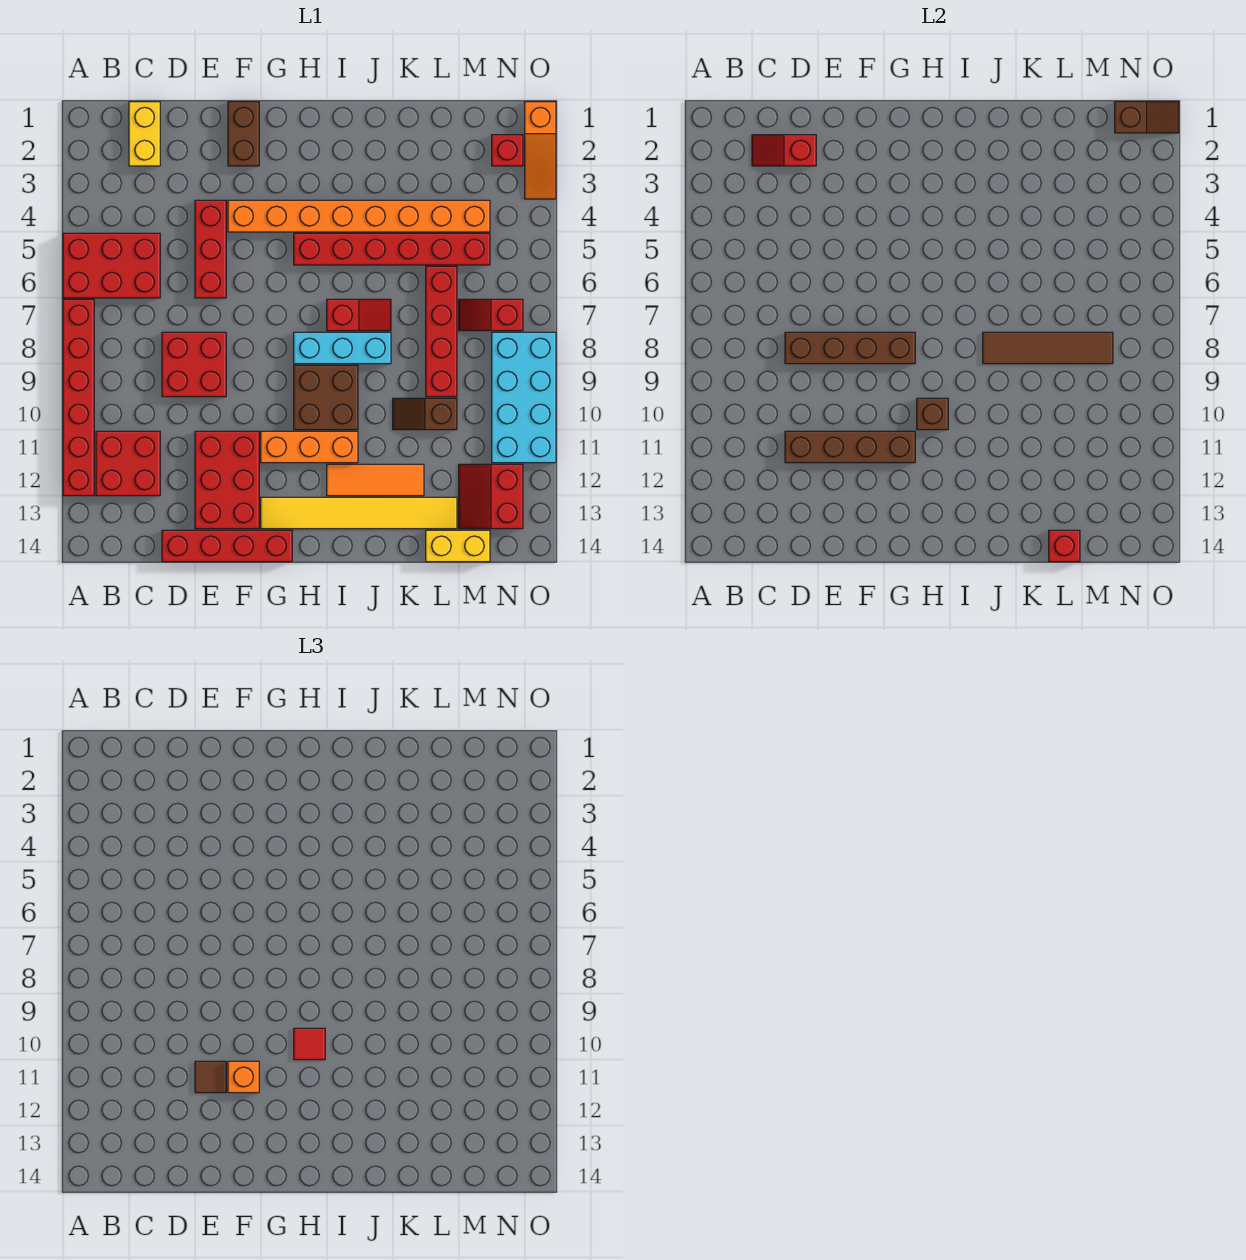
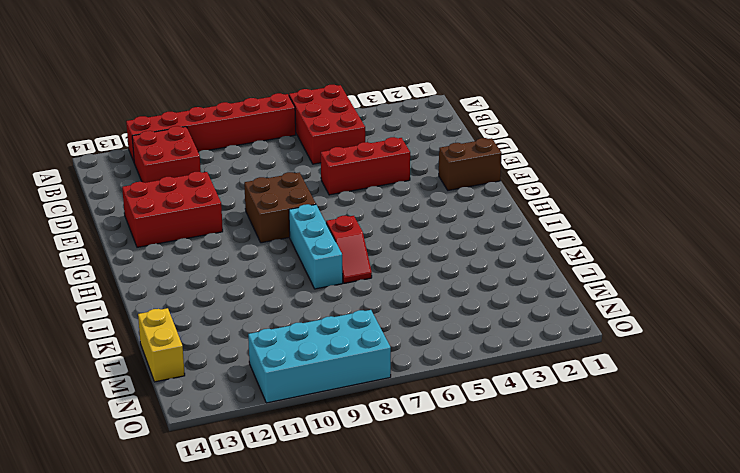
brown 2x2 brick [244,172,316,243] -> brown 2x2 brick moved to [294,365,358,430]
none -> yellow 1x2 brick [129,102,160,166]
none -> red 2x2 brick [162,332,226,397]
none -> red 1x4 brick [162,530,292,562]
none -> orange 1x8 brick [228,200,490,232]

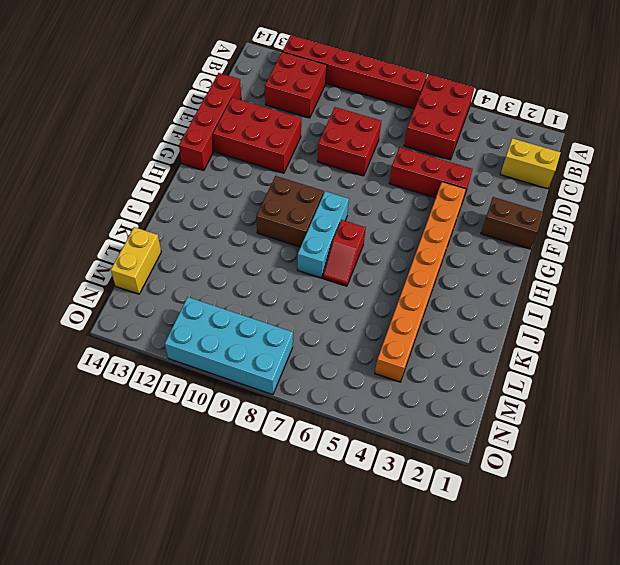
none -> orange 1x3 brick [261,431,358,463]
none -> yellow 1x6 tile [261,497,457,529]
none -> red 1x6 brick [294,233,490,265]
none -> orange 1x3 tile [327,464,424,496]

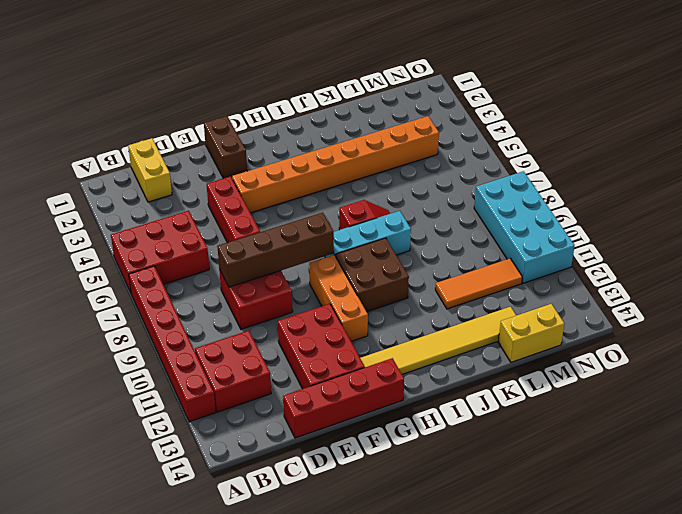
orange 1x3 brick [309,255,368,341] -> orange 1x3 brick turned to [261,431,358,463]
orange 1x3 tile [435,259,522,309] -> orange 1x3 tile moved to [327,464,424,496]
none -> red 1x6 brick [294,233,490,265]
none -> brown 1x2 slope [393,398,457,430]
none -> red 1x4 brick [426,266,457,397]
none -> red 1x2 slope [459,299,523,331]

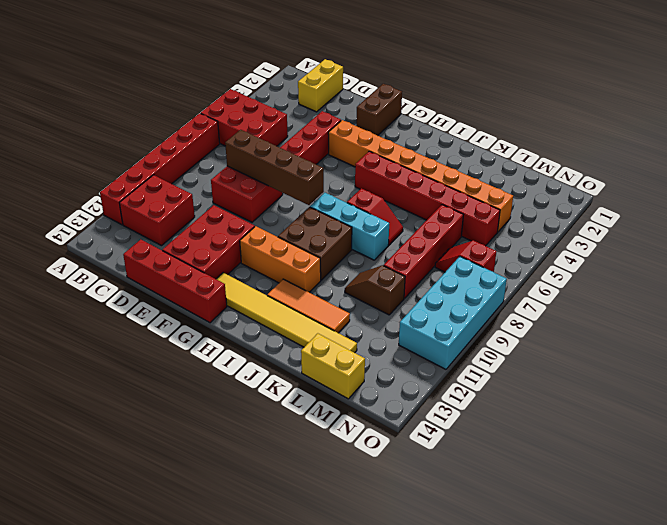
none -> red 2x2 slope [459,464,523,529]
none -> red 1x1 brick [492,135,523,166]
none -> orange 1x3 slope [525,102,556,199]
none -> red 1x2 slope [752,135,816,166]

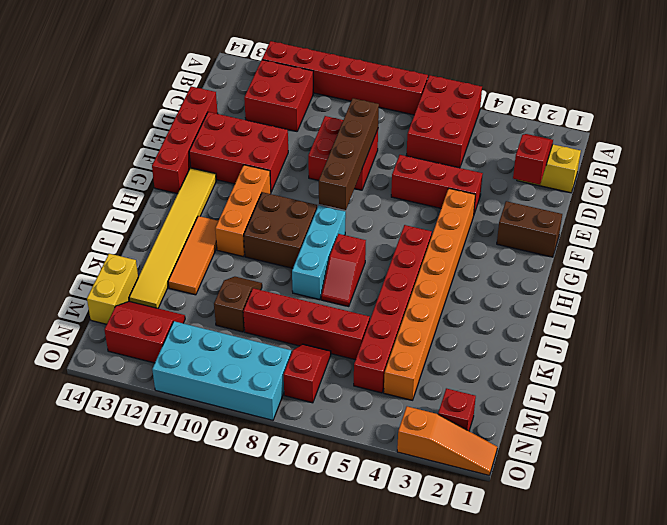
orange 1x3 slope [397,406,497,475] -> orange 1x3 slope turned to [525,102,556,199]
none -> brown 1x4 brick [785,431,915,463]
none -> brown 1x1 brick [917,398,948,430]
none -> brown 1x4 tile [983,332,1113,364]
none -> red 1x1 brick [1049,530,1080,562]

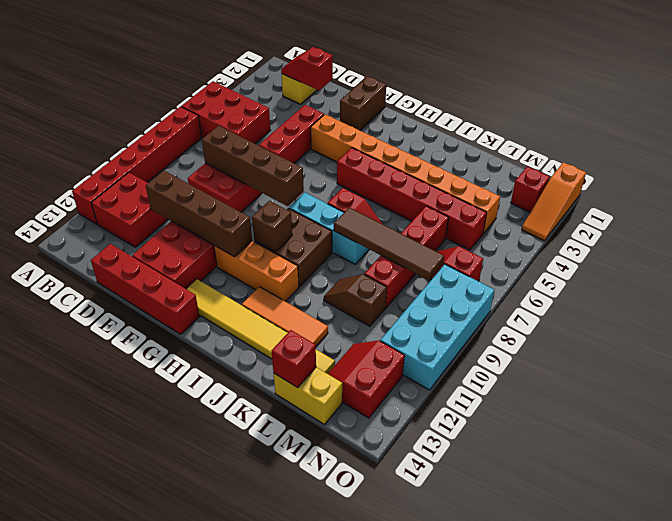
none -> brown 1x2 slope [1115,102,1179,133]
none -> brown 1x1 tile [195,1061,226,1093]
none -> orange 1x1 brick [228,1061,259,1093]
none -> red 1x1 tile [294,1028,325,1060]

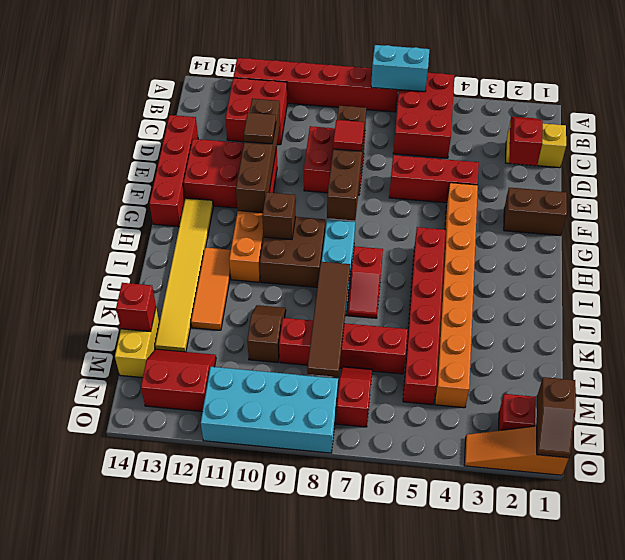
cyan 1x2 brick [371,45,429,92] -> none
red 1x1 tile [333,120,364,151] -> red 1x1 tile moved to [294,1028,325,1060]
none -> orange 1x1 brick [228,1061,259,1093]

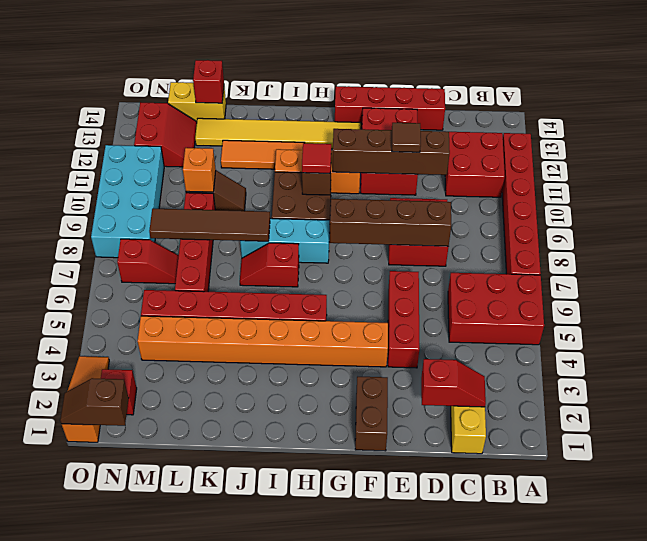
orange 1x1 brick [183,148,216,192] -> orange 1x1 brick moved to [228,1061,259,1093]

